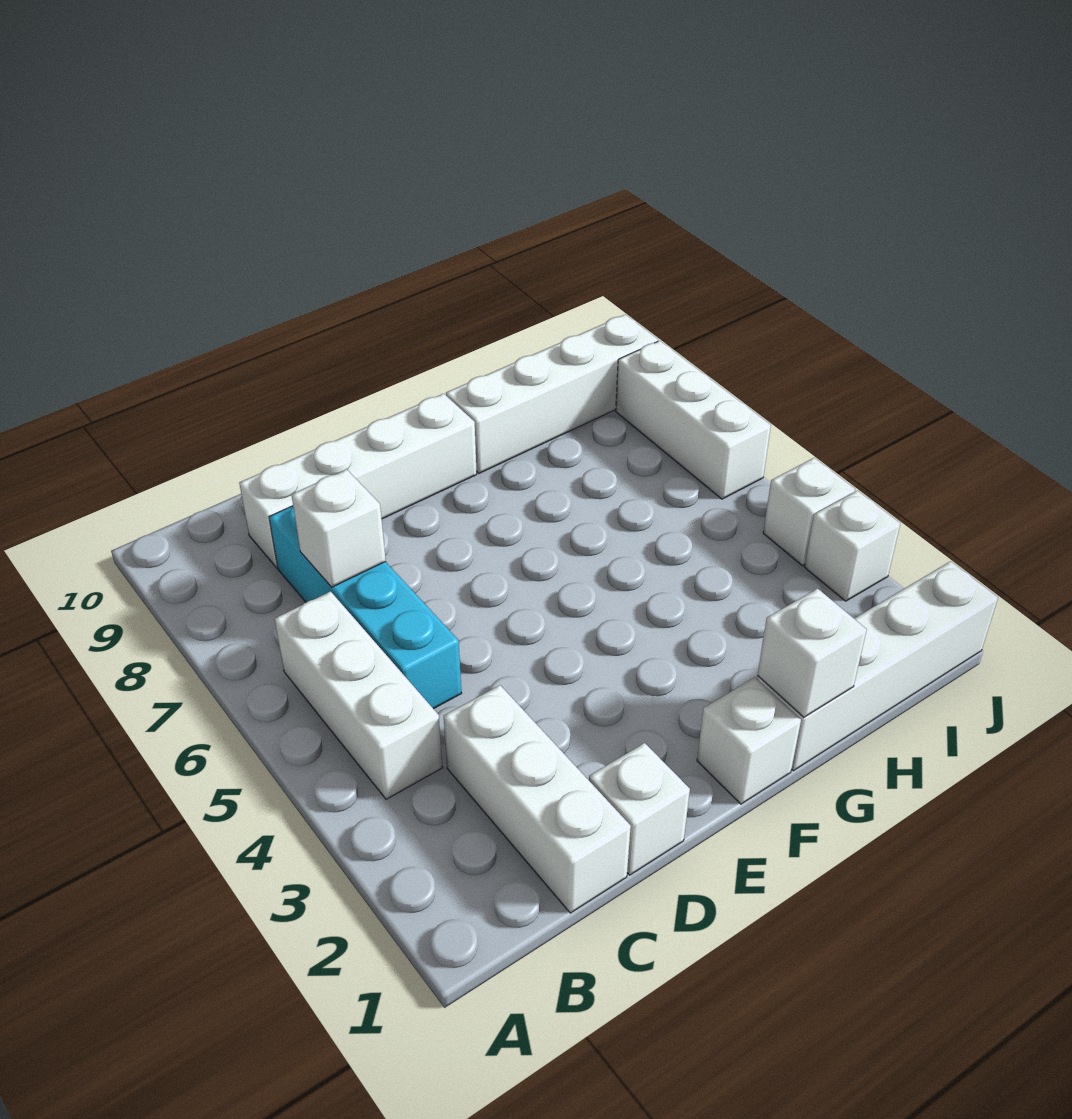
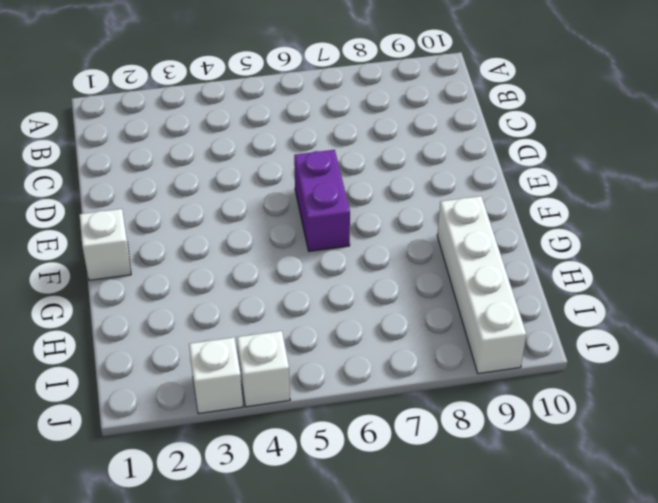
purple 1x2 brick [294,150,350,251] -> none
none -> white 1x3 brick [275,591,442,799]
none -> white 1x3 brick [444,685,631,913]
none -> cyan 1x4 brick [269,506,462,709]

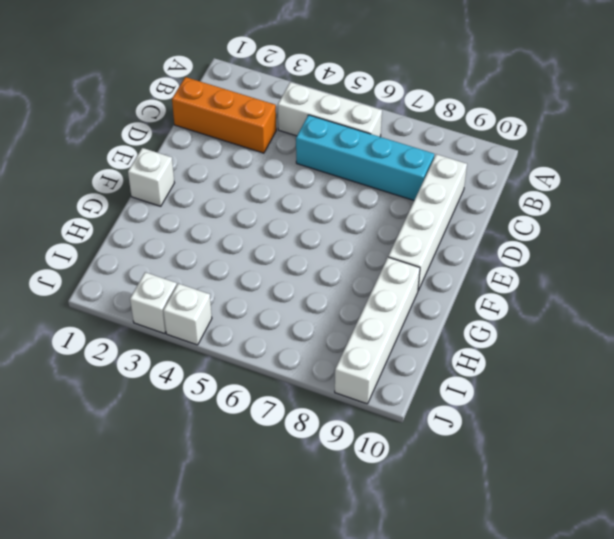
orange 1x3 brick [172,77,276,153] -> white 1x3 brick [444,685,631,913]
none -> white 1x1 brick [589,743,690,875]
none -> white 1x4 brick [757,561,998,771]
none -> white 1x3 brick [616,341,771,499]

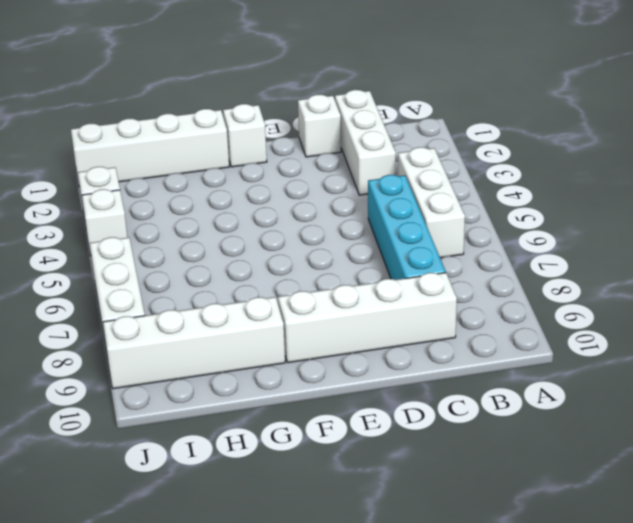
none -> white 1x1 brick [291,470,386,587]
none -> white 1x1 brick [758,589,867,717]

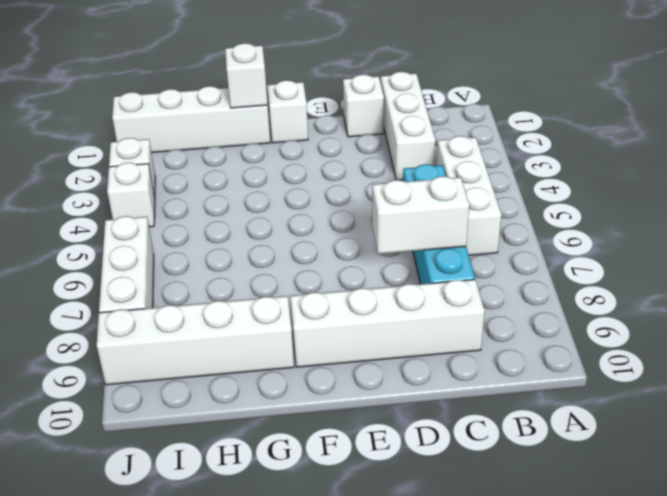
white 1x2 brick [372,176,469,254] -> white 1x1 brick [291,470,386,587]

